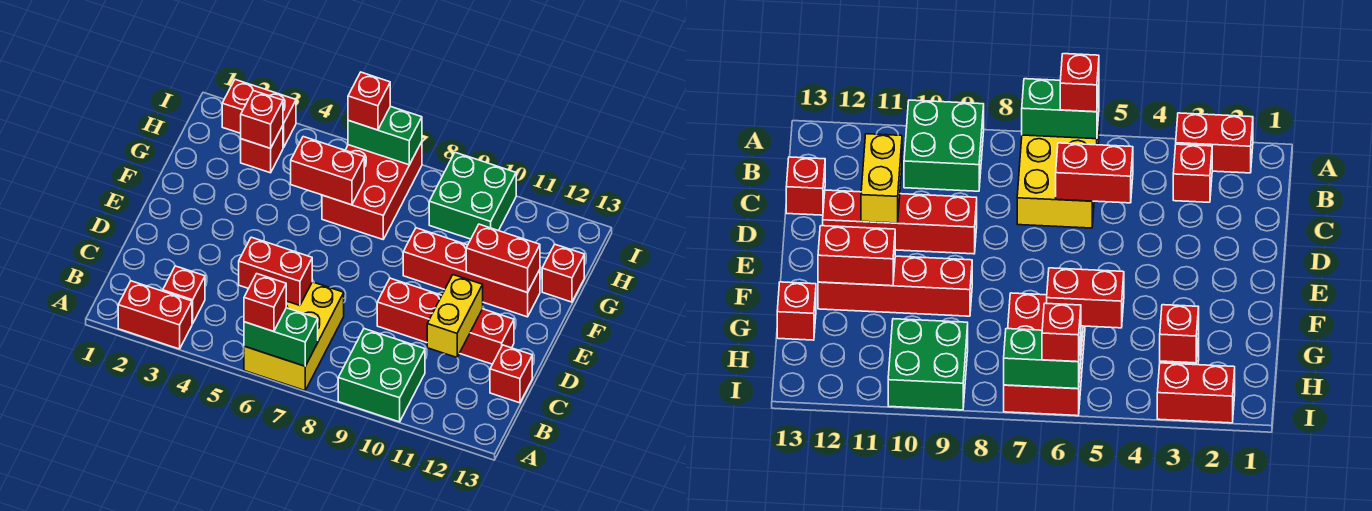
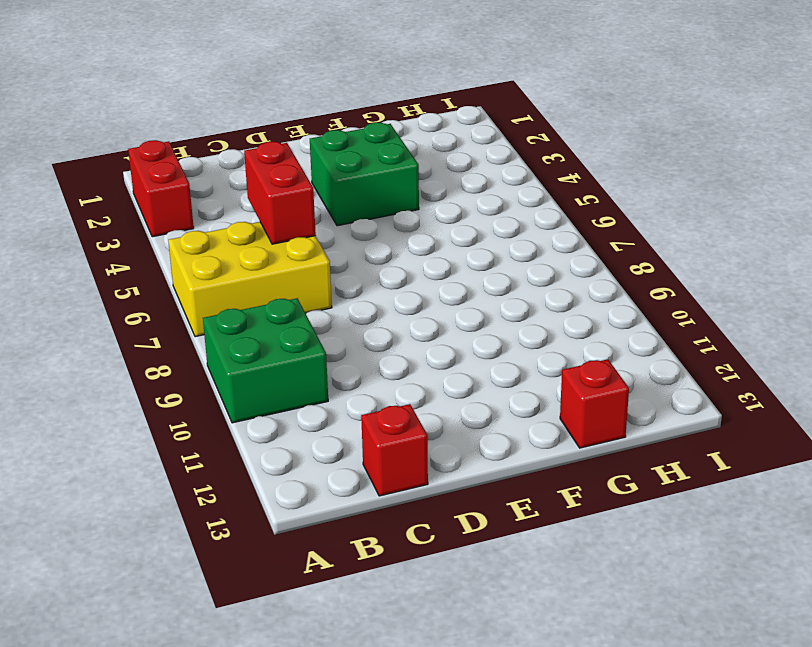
green 2x2 brick [310,122,419,226] -> green 2x2 brick moved to [429,152,516,239]
none -> red 1x1 brick [163,266,205,324]
none -> red 1x4 brick [377,278,514,364]
none -> red 1x4 brick [403,228,540,317]

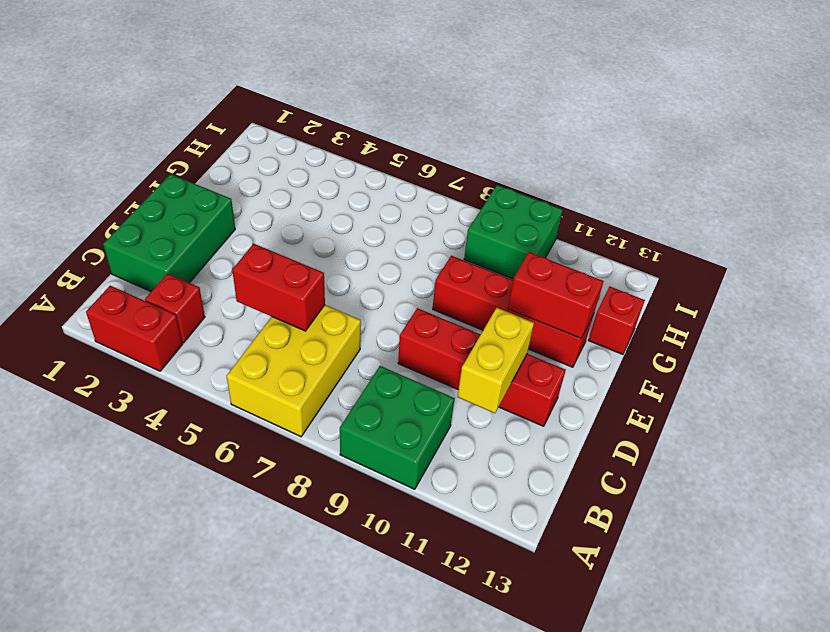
green 2x3 brick [103,174,235,292] -> none
none -> red 1x1 brick [490,345,532,403]
none -> red 2x3 brick [322,142,422,239]
none -> red 1x1 brick [241,126,283,173]

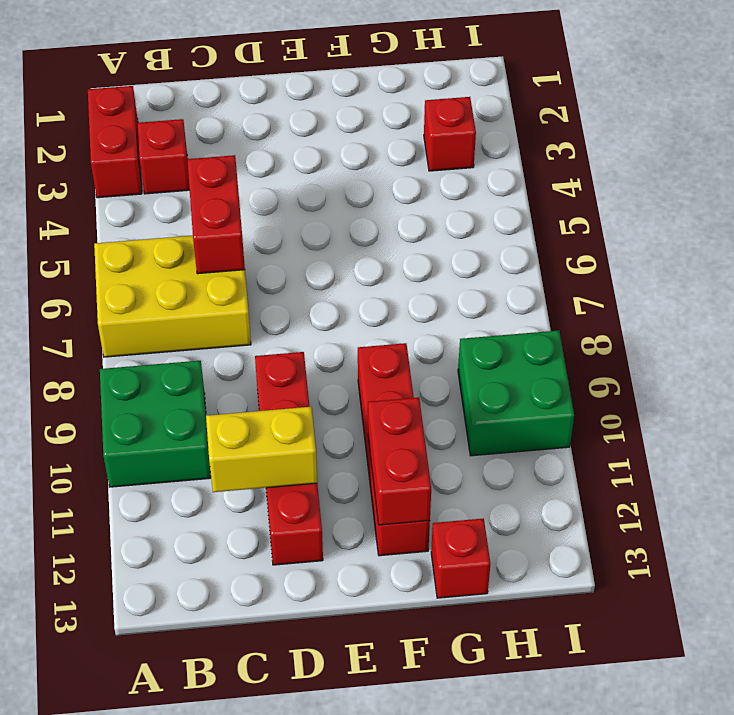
none -> red 1x1 brick [490,345,532,403]
none -> red 2x3 brick [322,142,422,239]
none -> red 1x2 brick [222,80,296,148]

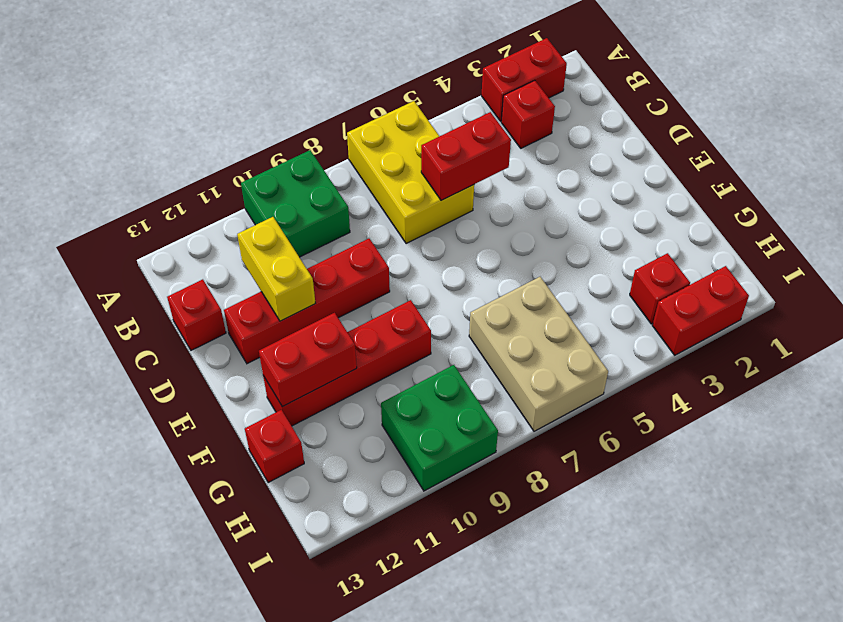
tan 2x3 brick [469,277,608,431] -> red 2x3 brick [322,142,422,239]
none -> green 1x2 brick [244,308,318,366]
none -> red 1x2 brick [291,137,364,205]
none -> red 1x1 brick [241,91,283,148]

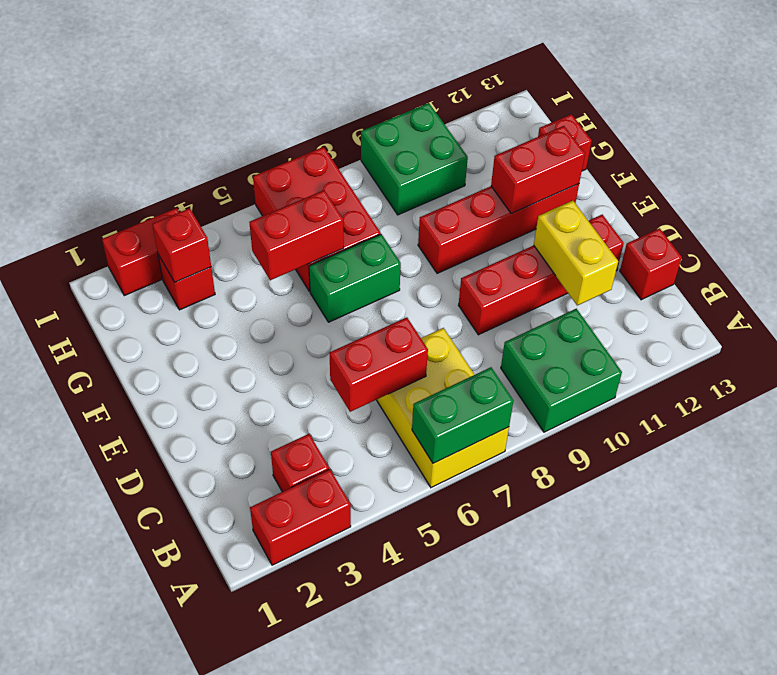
green 1x2 brick [309,234,401,322] -> green 1x2 brick moved to [348,106,422,165]
none -> red 1x1 brick [244,274,286,331]
none -> red 1x1 brick [348,72,390,130]

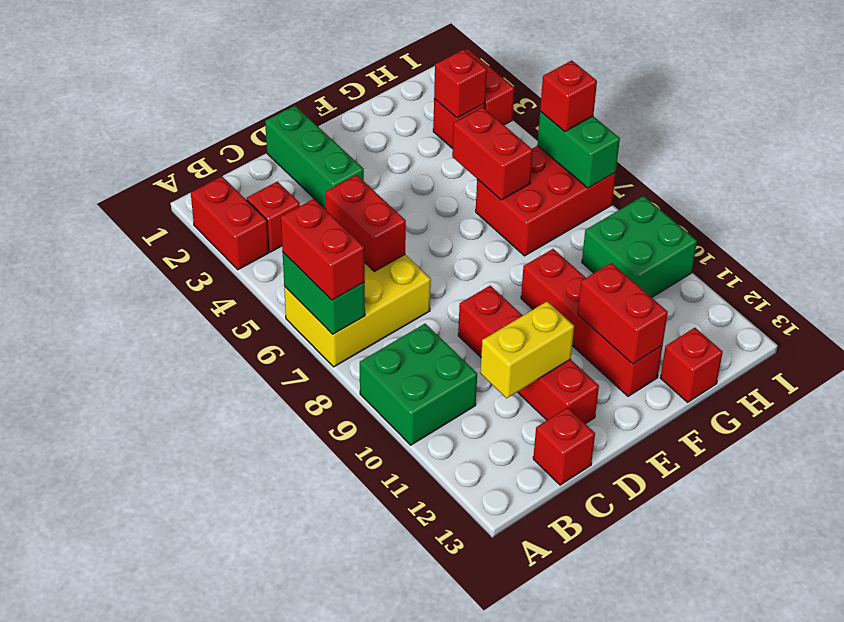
red 1x2 brick [281,199,365,300] -> red 1x1 brick [244,274,286,331]
green 1x3 brick [265,106,364,209] -> none

